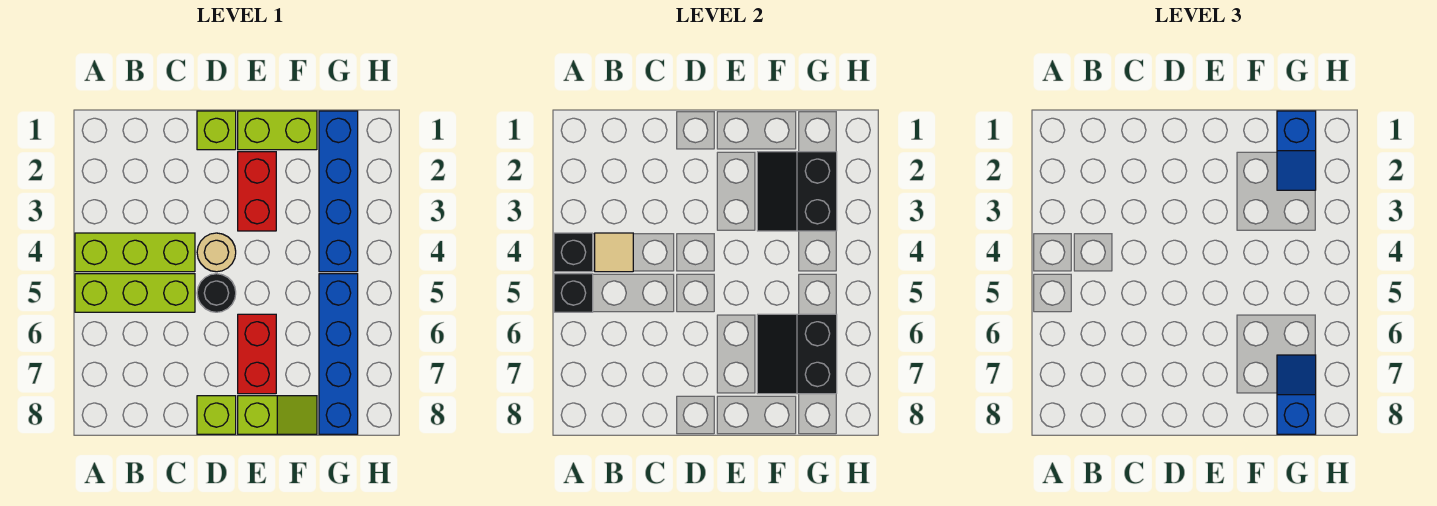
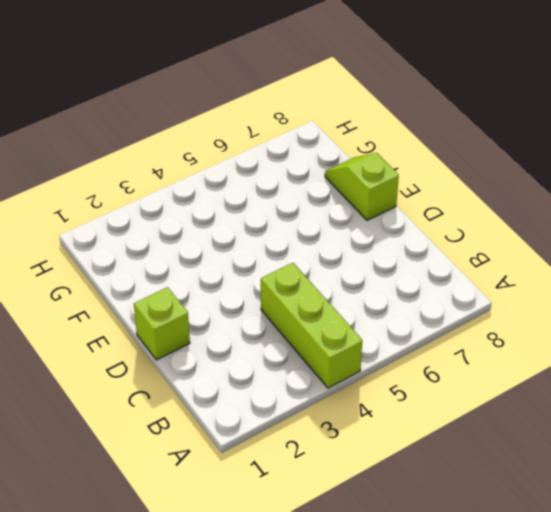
none -> lime 1x3 brick [75,274,195,312]
none -> tan 1x1 round brick [197,233,236,272]
none -> black 1x1 round brick [197,274,236,312]

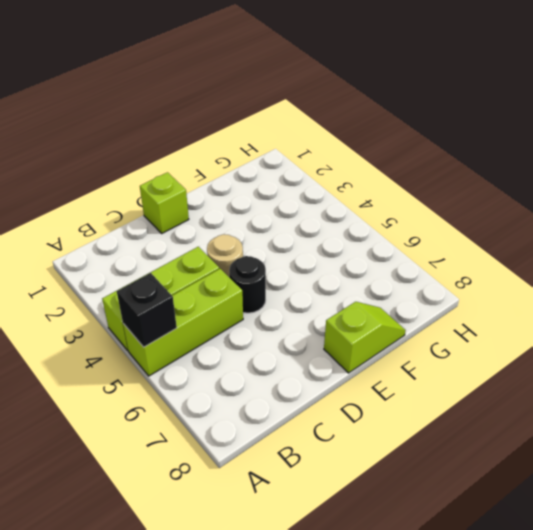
none -> lime 1x1 brick [197,396,236,434]
none -> lime 1x2 brick [238,111,317,150]
none -> red 1x2 brick [238,152,276,231]

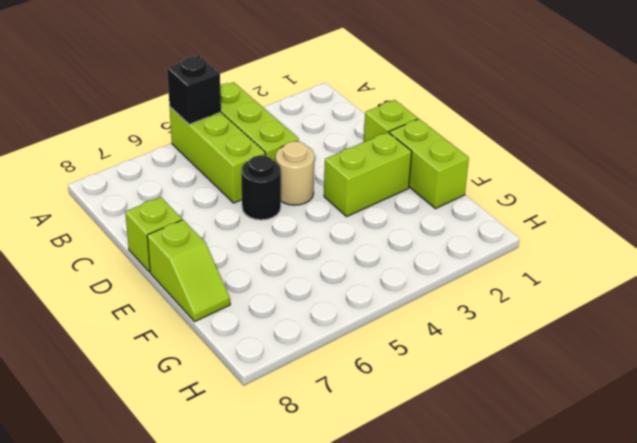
lime 1x2 brick [324,132,412,216] -> red 1x2 brick [238,152,276,231]
none -> red 1x2 brick [238,314,276,394]
none -> blue 1x4 brick [319,111,358,272]
none -> blue 1x4 brick [319,274,358,434]

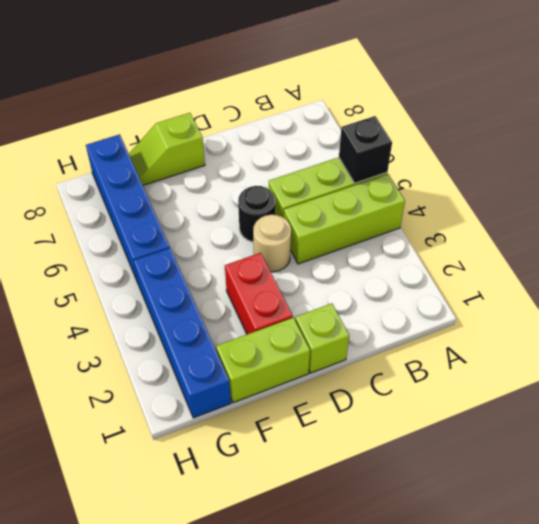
none -> lime 1x1 brick [197,396,236,434]
none -> red 1x2 brick [238,314,276,394]
none -> black 1x1 brick [554,233,593,272]

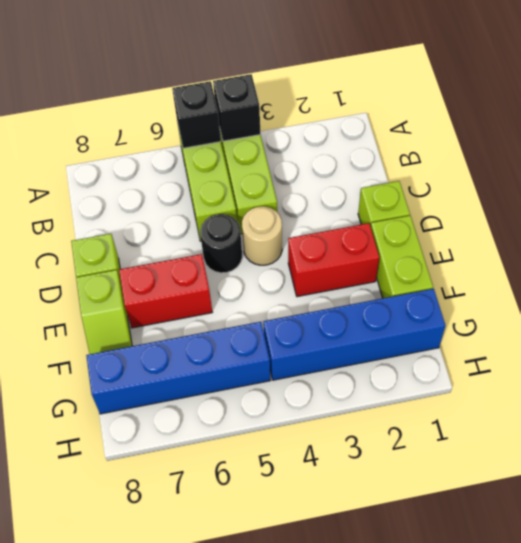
none -> tan 1x1 tile [595,233,633,272]
none -> black 2x2 slope [757,152,837,231]
none -> black 2x2 slope [757,314,837,394]

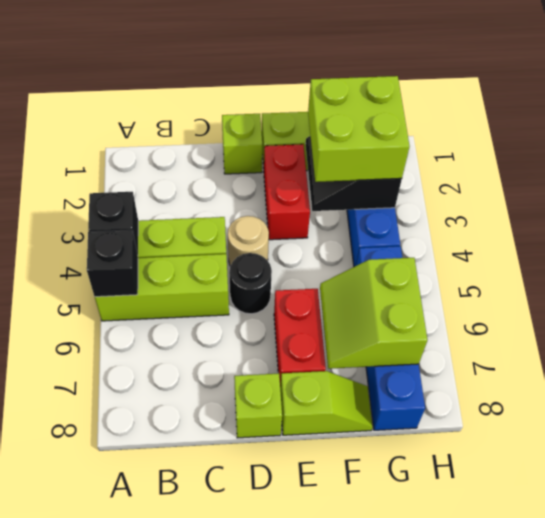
lime 2x2 brick [308,76,409,182] -> blue 1x2 slope [1277,111,1316,190]
lime 2x2 slope [320,258,427,369] -> black 2x2 slope [757,314,837,394]
none -> tan 1x1 tile [595,233,633,272]
none -> blue 1x2 slope [1277,355,1316,434]

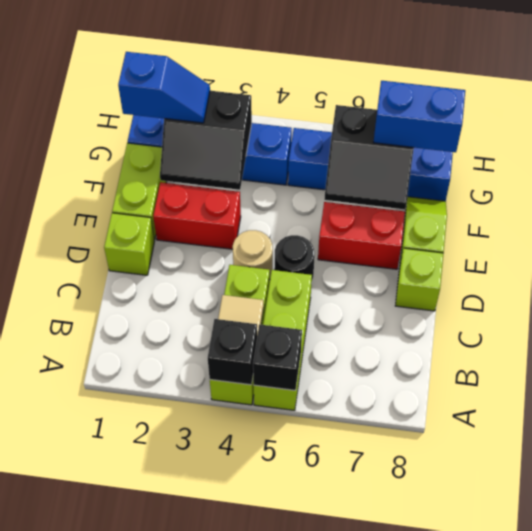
blue 1x2 brick [373,81,465,152] -> blue 1x2 slope [1277,355,1316,434]

